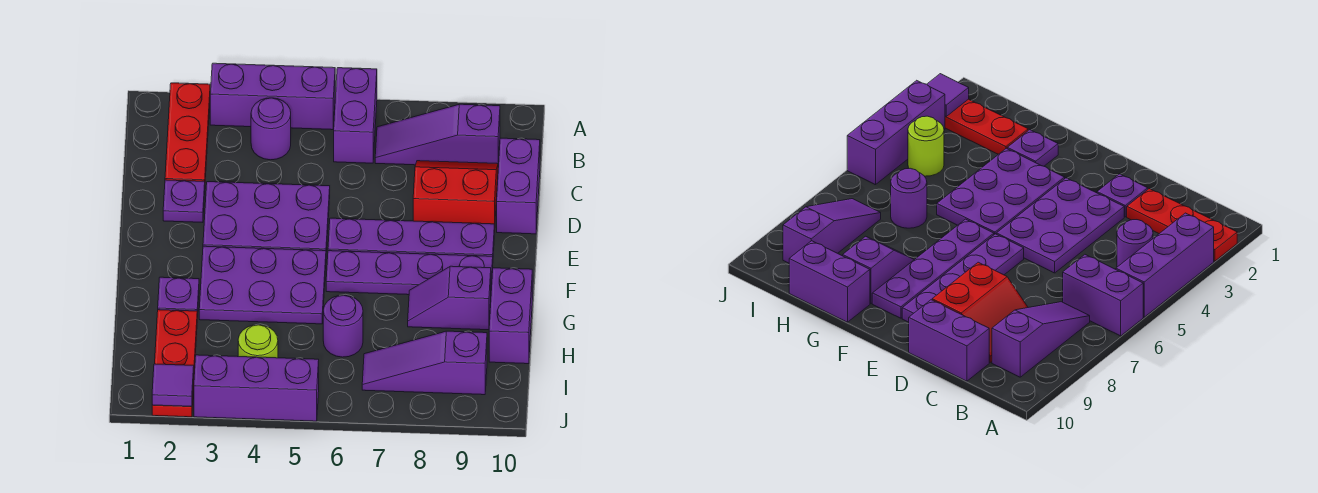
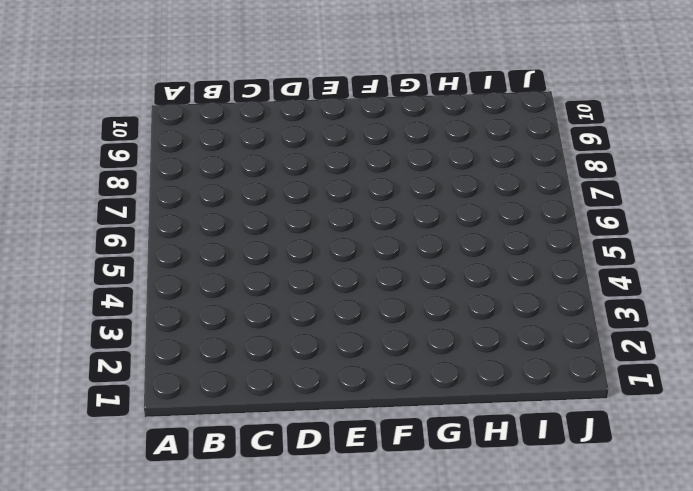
none -> red 1x3 plate [165,83,210,181]
none -> purple 1x3 brick [210,63,335,130]
none -> purple 1x2 brick [334,68,377,163]

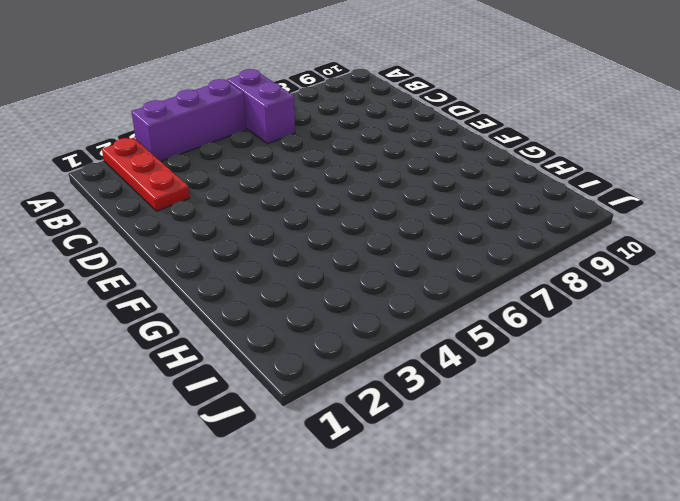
none -> purple 1x1 round brick [251,98,291,160]
none -> purple 1x3 slope [375,104,500,165]
none -> red 2x2 slope [413,161,498,232]

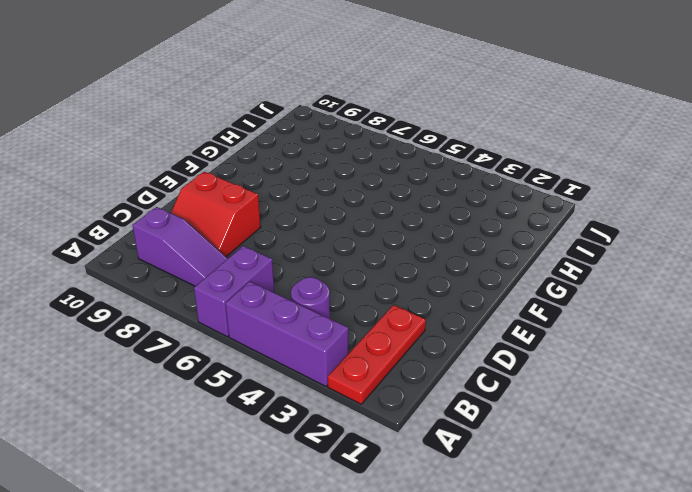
none -> purple 1x2 brick [497,138,540,234]
none -> purple 1x1 plate [163,180,205,222]
none -> purple 2x3 plate [203,182,330,252]

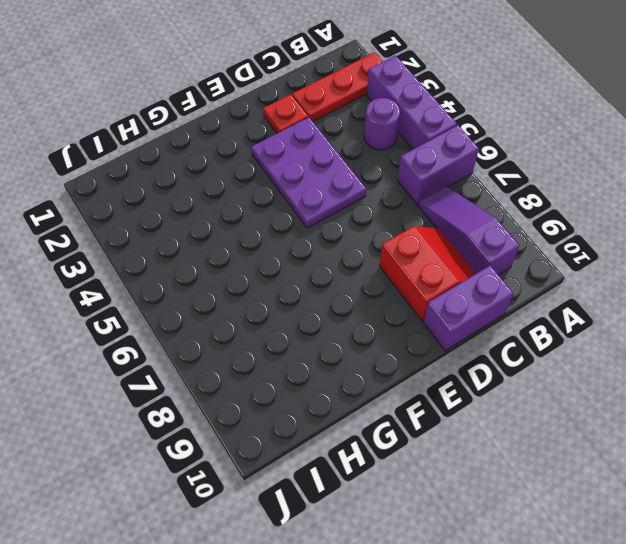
red 1x1 plate [263,94,308,133] -> purple 1x1 plate [163,180,205,222]
none -> purple 1x4 plate [328,218,494,256]
none -> purple 2x3 plate [199,246,326,324]
none -> purple 1x4 plate [326,251,493,295]

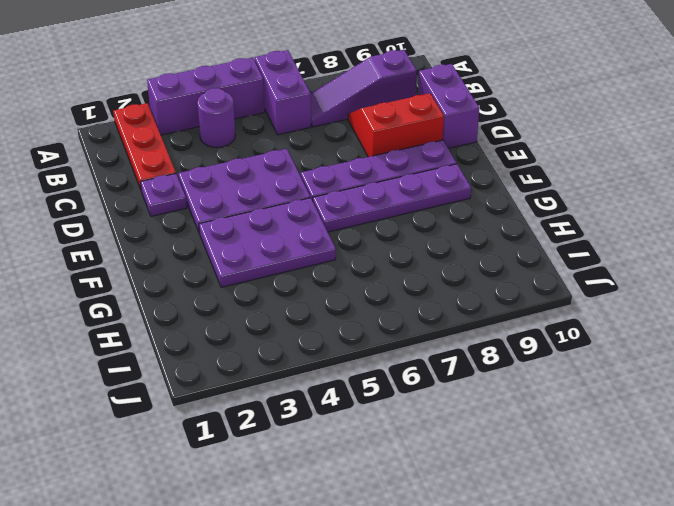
none -> purple 1x1 plate [158,277,199,317]
none -> purple 1x2 slope [408,266,491,330]
none -> purple 1x2 brick [489,268,532,364]

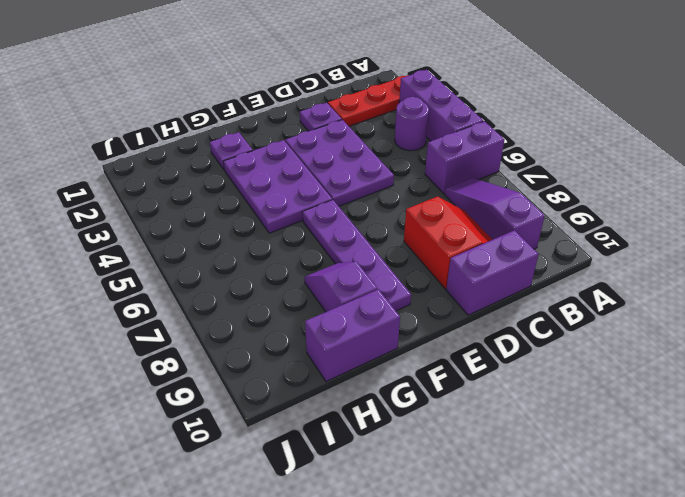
none -> purple 1x4 plate [328,218,494,256]
none -> red 1x3 plate [152,310,197,417]
none -> purple 1x1 round brick [323,295,363,357]

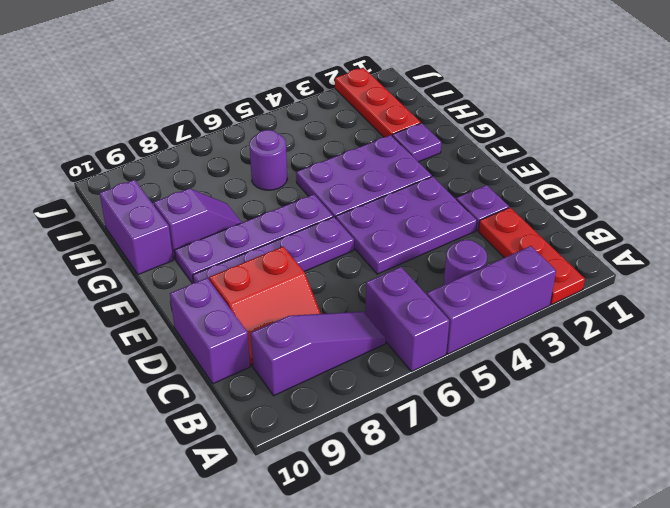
none -> lime 1x1 round brick [238,325,278,358]
none -> purple 1x3 slope [362,331,487,395]
none -> purple 1x3 brick [194,355,319,421]

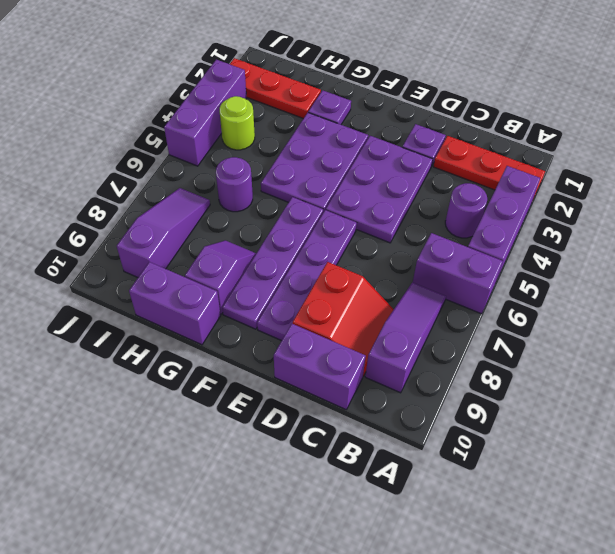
none -> purple 1x1 tile [152,364,194,407]

